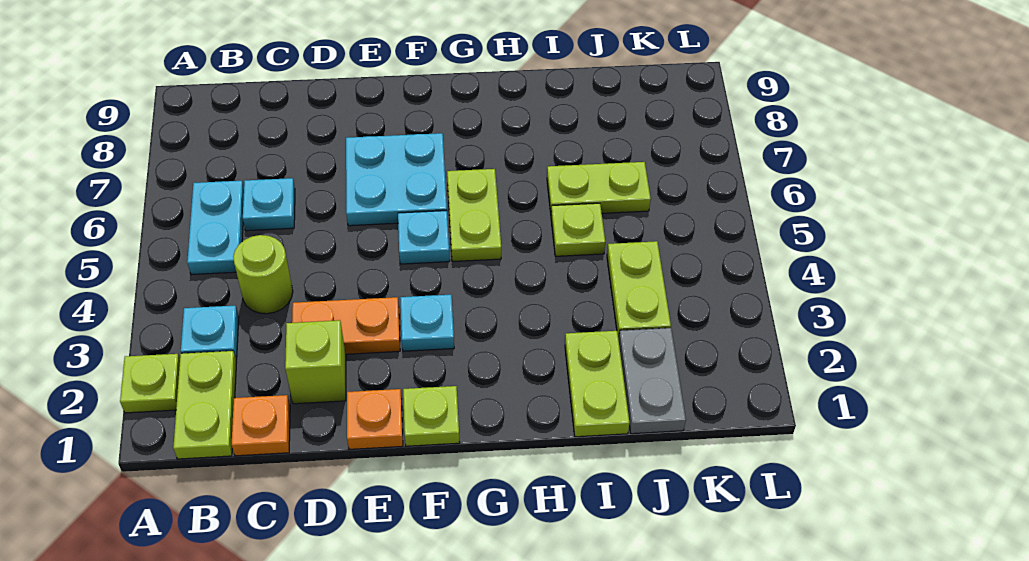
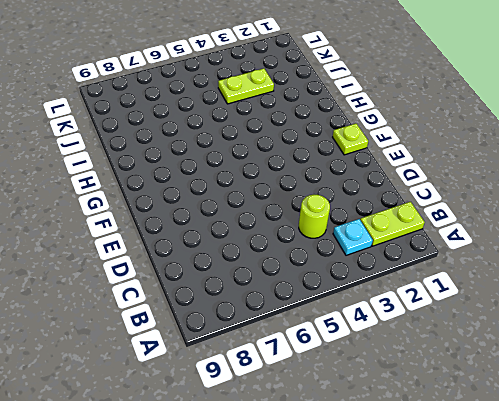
none -> lime 1x1 plate [120,354,180,413]
none -> cyan 1x2 plate [187,181,244,275]
none -> orange 1x1 plate [232,395,290,456]

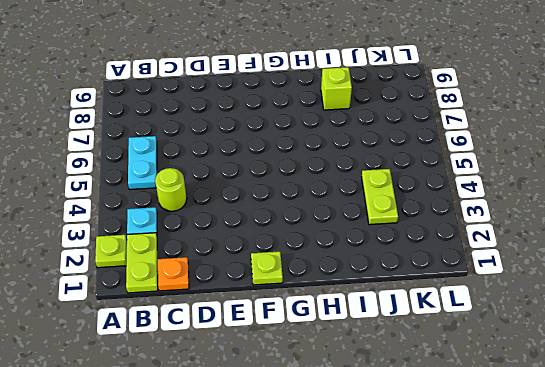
lime 1x1 brick [321,67,352,110] -> lime 1x1 brick moved to [285,320,346,404]
none -> cyan 1x1 plate [243,178,295,231]
none -> orange 1x2 plate [292,297,400,354]
none -> orange 1x1 plate [347,389,403,449]

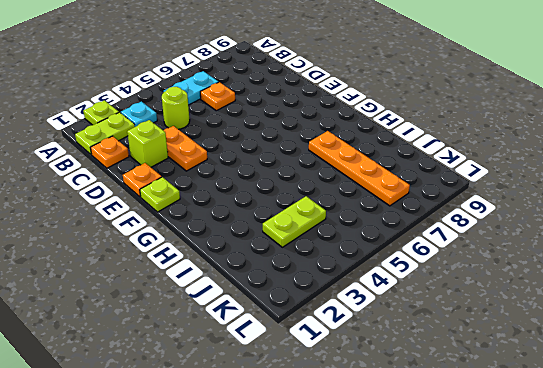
orange 1x1 plate [200,82,235,111] -> cyan 1x1 plate [243,178,295,231]
orange 1x4 plate [309,131,410,206] -> none
none -> cyan 2x2 plate [346,133,447,226]
none -> cyan 1x1 plate [400,295,454,351]
none -> cyan 1x1 plate [398,211,450,264]

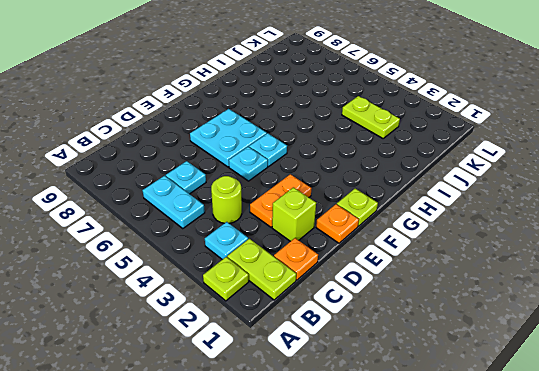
cyan 1x1 plate [229,147,268,181] -> cyan 1x1 plate moved to [400,295,454,351]
none -> lime 1x2 plate [447,169,501,262]
none -> lime 1x2 plate [565,331,630,437]
none -> lime 1x1 plate [551,203,605,256]

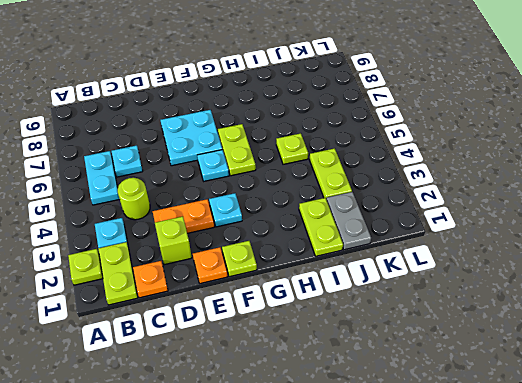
none -> lime 1x2 plate [547,162,651,213]

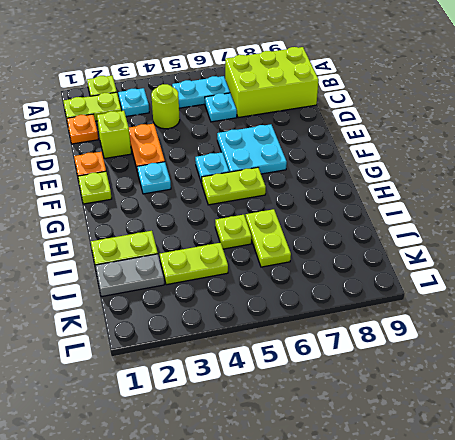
lime 2x3 brick [225,47,319,118] -> none

